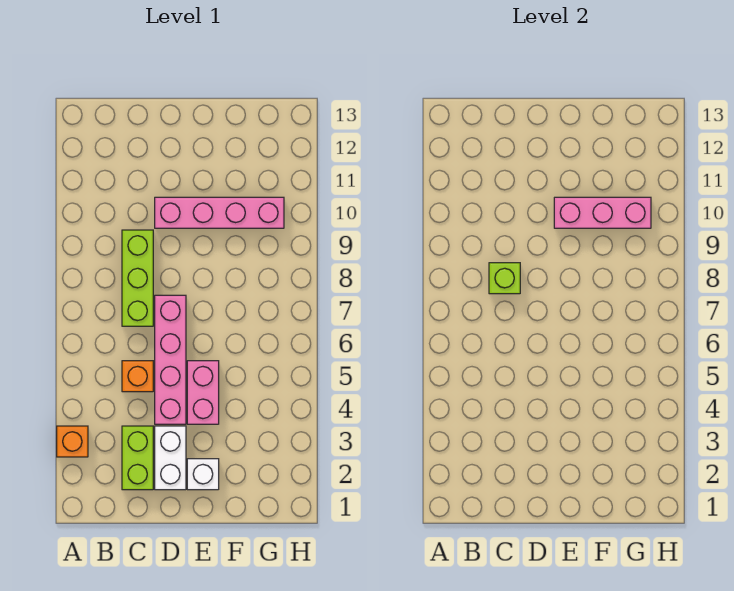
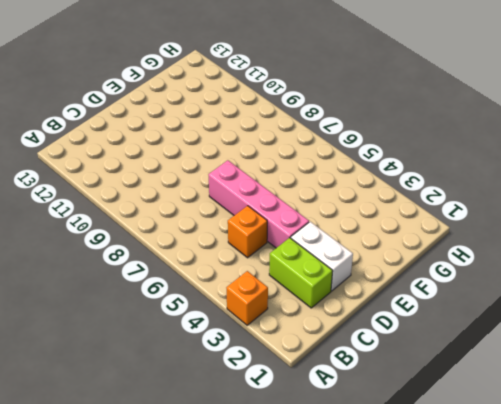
none -> lime 1x3 brick [122,230,153,326]
none -> pink 1x4 brick [155,197,284,228]

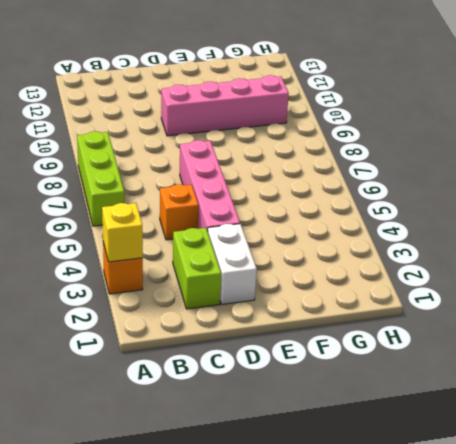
yellow 1x1 brick [102,203,143,262] -> none
lime 1x3 brick [77,131,124,226] -> lime 1x3 brick moved to [122,230,153,326]
none -> white 1x1 brick [187,459,219,490]
none -> pink 1x2 brick [187,361,219,424]

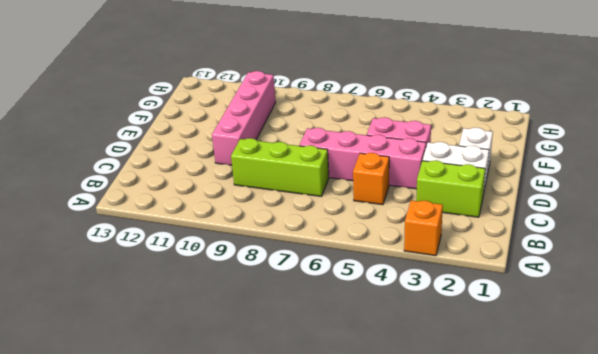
none -> lime 1x1 brick [489,263,520,294]
none -> pink 1x3 brick [554,197,651,228]

